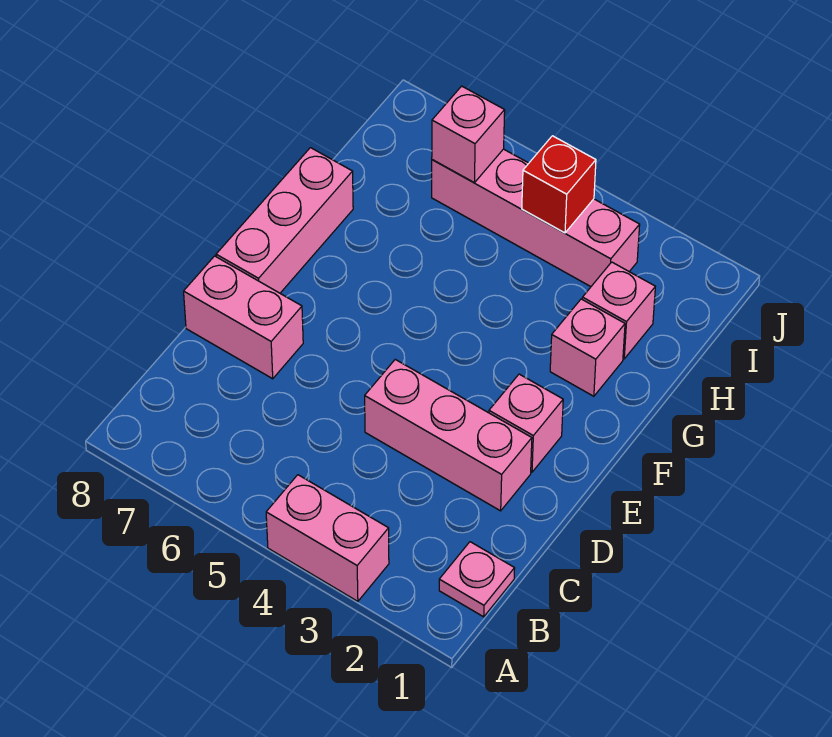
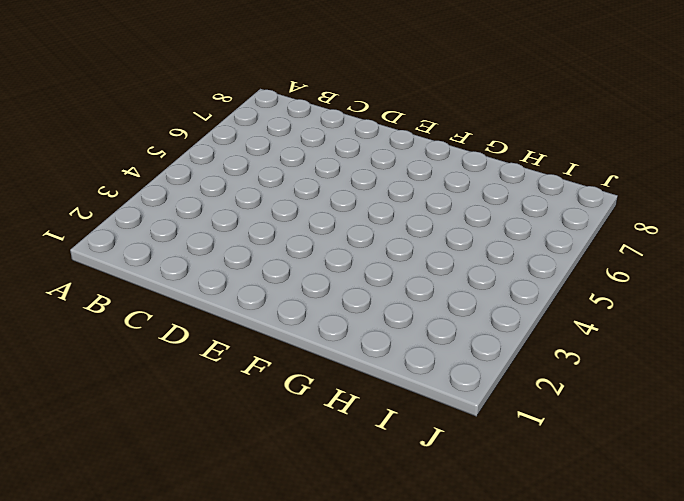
none -> pink 1x2 brick [266,475,389,601]
none -> pink 1x1 plate [439,542,515,617]

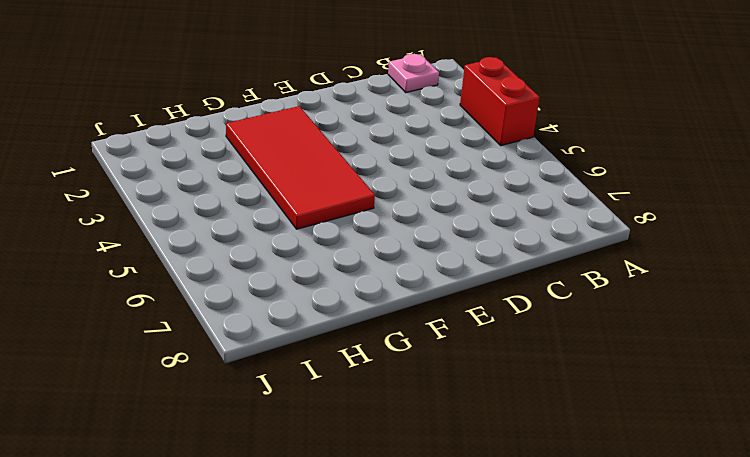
red 1x2 brick [460,57,539,146] -> pink 1x2 brick [266,475,389,601]
red 2x4 tile [226,106,375,229] -> pink 1x1 brick [550,299,625,396]
none -> pink 1x3 brick [365,360,532,511]
none -> pink 1x2 brick [184,256,303,379]

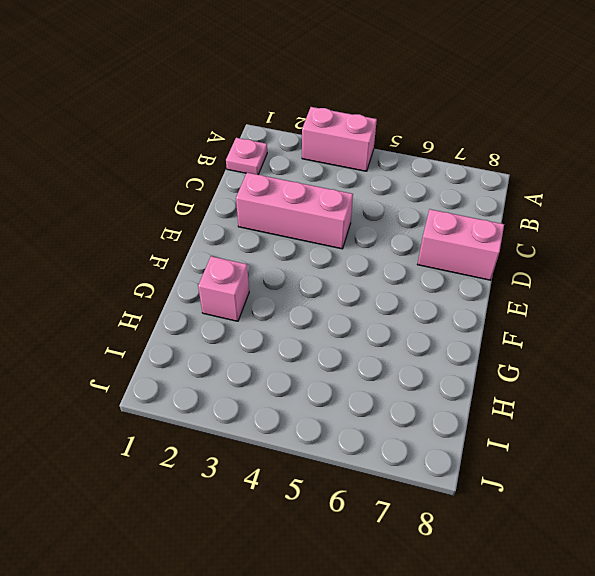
none -> pink 1x1 brick [489,374,563,472]
none -> pink 1x3 brick [216,148,353,293]

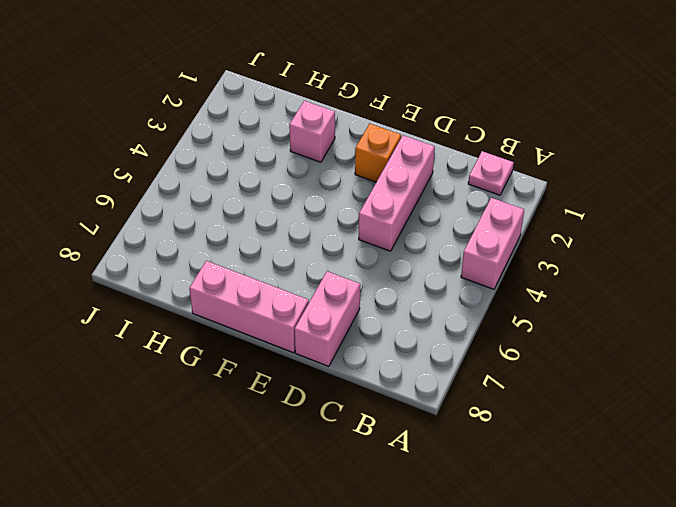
orange 1x1 brick [355,124,401,182] -> pink 1x1 brick [489,374,563,472]
none -> pink 1x1 brick [582,262,655,359]
none -> pink 1x4 brick [432,149,640,287]

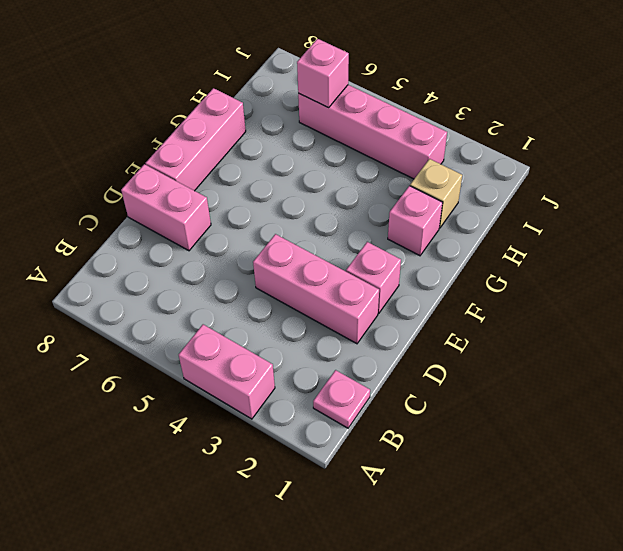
tan 1x1 brick [410,159,462,228] -> pink 1x1 brick [582,262,655,359]
none -> red 1x1 brick [522,136,596,233]

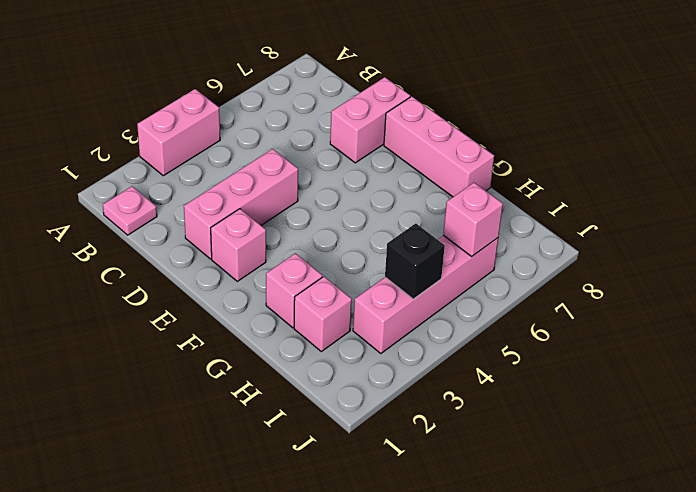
black 1x1 brick [385,223,445,299] -> red 1x1 brick [522,136,596,233]

